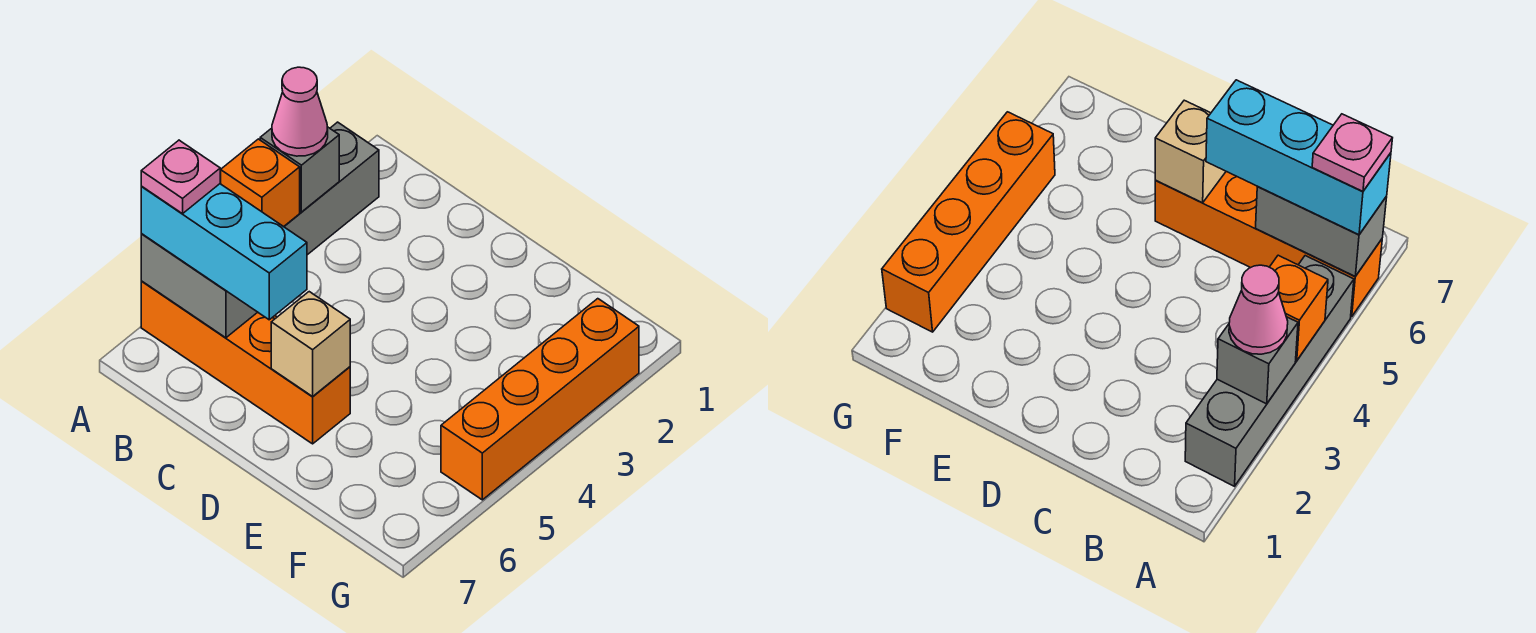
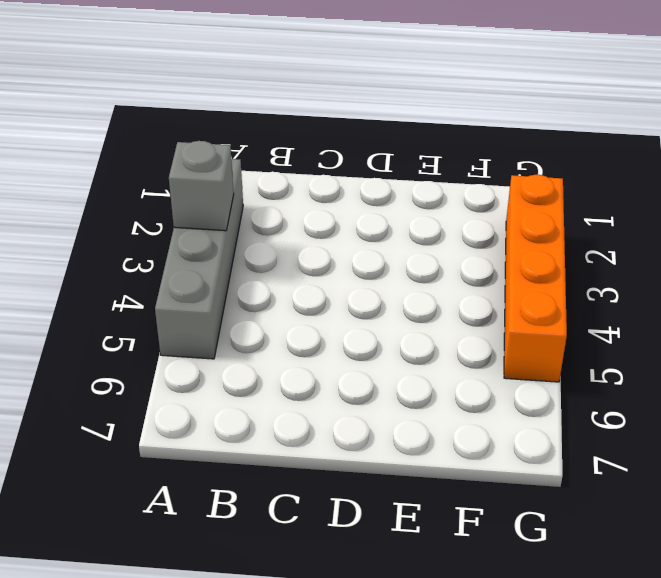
none -> orange 1x4 brick [141,281,350,444]
none -> orange 1x1 brick [221,139,300,227]

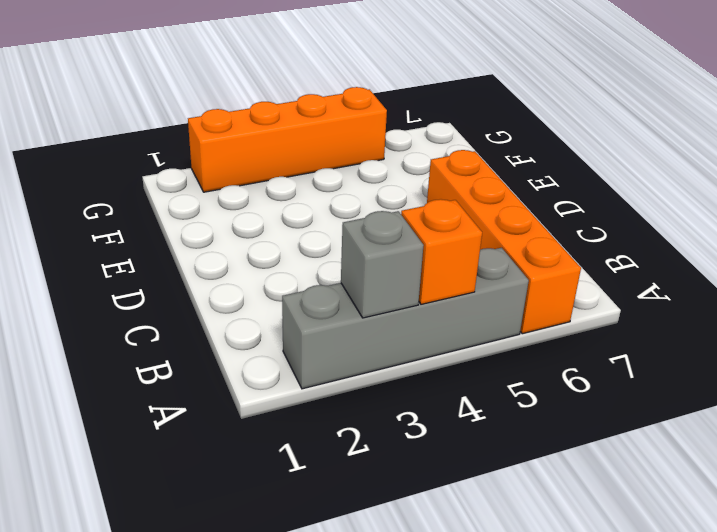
none -> grey 1x2 brick [141,234,257,338]
none -> tan 1x1 brick [271,292,350,396]

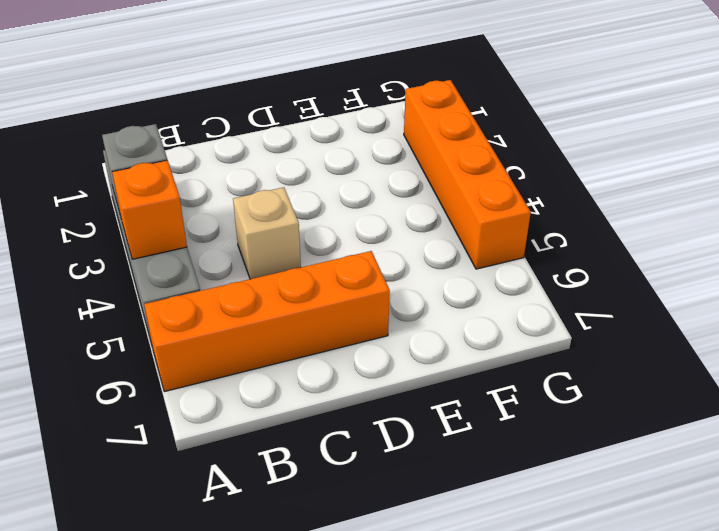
tan 1x1 brick [233,187,301,279] -> tan 1x1 brick moved to [271,292,350,396]
none -> grey 1x2 brick [141,234,257,338]
none -> pink 1x1 cone [272,67,328,156]

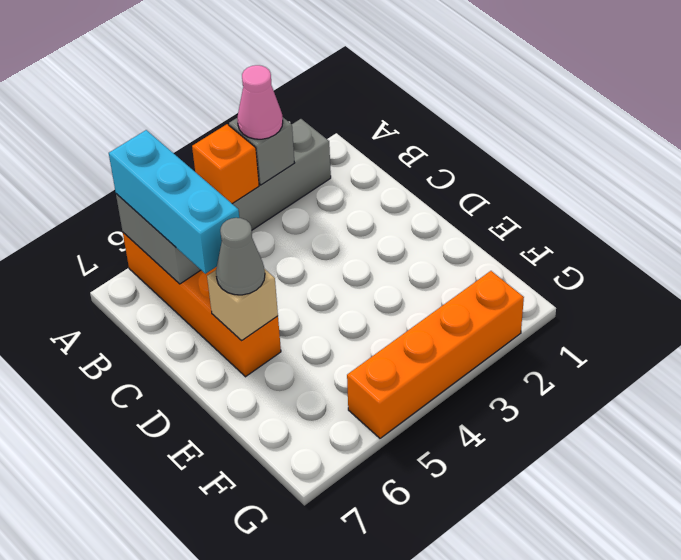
grey 1x1 cone [216,218,265,295] -> none
none -> pink 1x1 plate [141,140,220,214]

